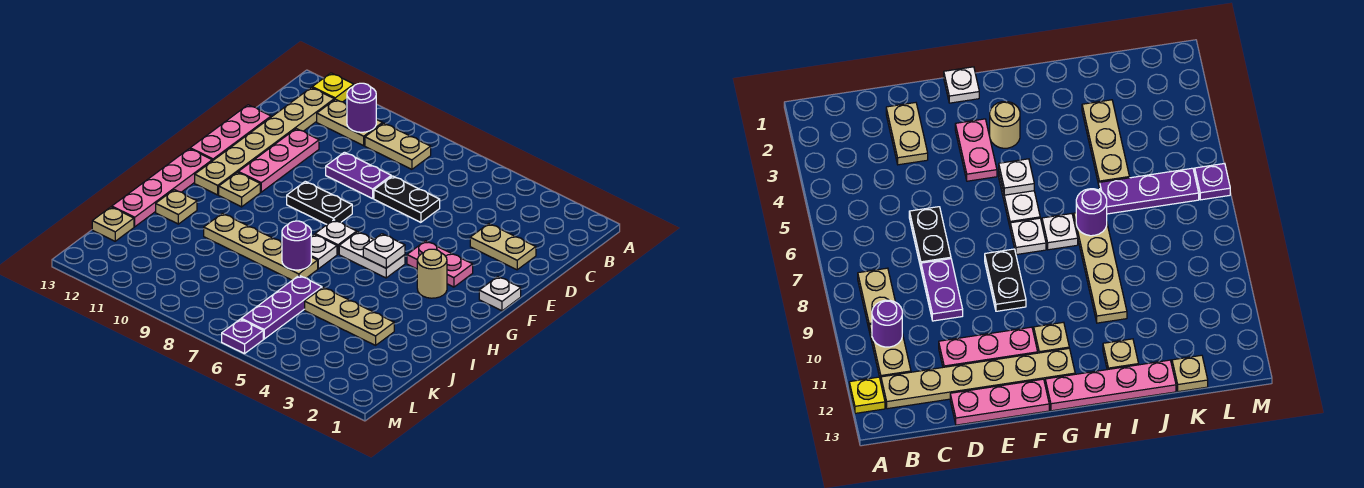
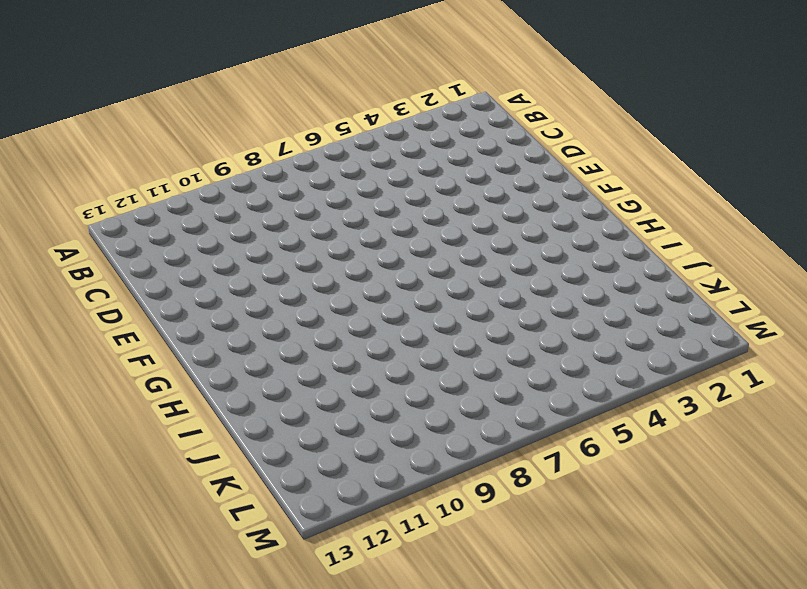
none -> yellow 1x1 plate [312,73,354,102]
none -> tan 1x2 plate [365,123,431,169]
none -> tan 1x2 plate [317,99,382,146]

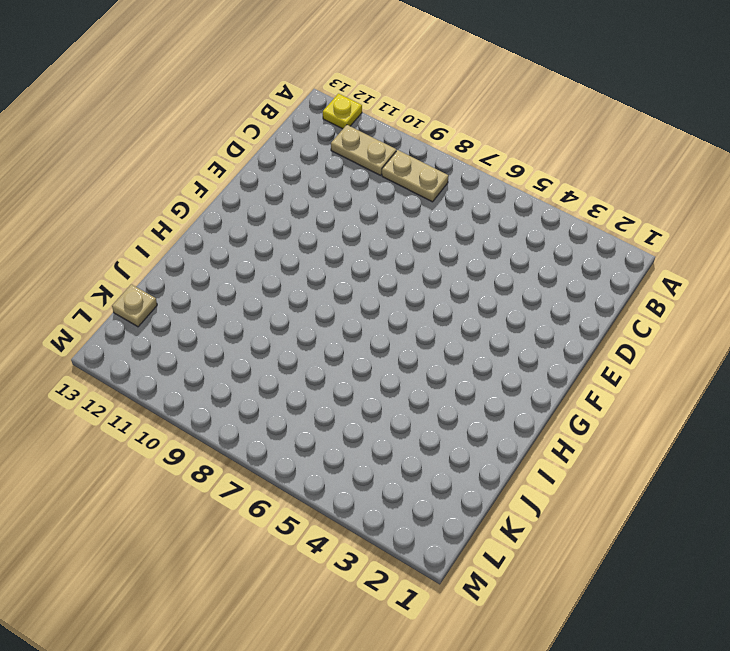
none -> tan 1x6 plate [195,88,334,195]
none -> tan 1x2 plate [470,224,536,270]
none -> black 1x2 plate [374,176,440,222]

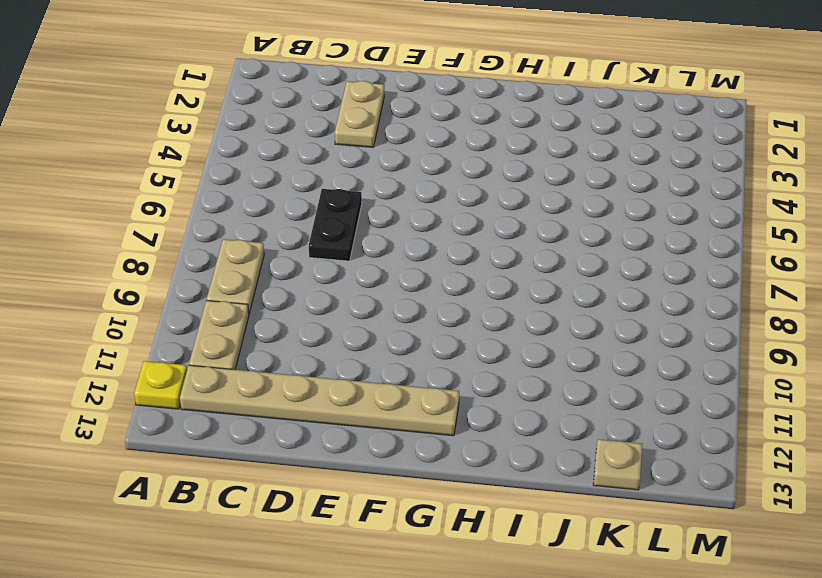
none -> purple 1x2 plate [326,152,391,199]
none -> pink 1x3 plate [238,129,319,192]
none -> pink 1x3 plate [190,105,271,161]

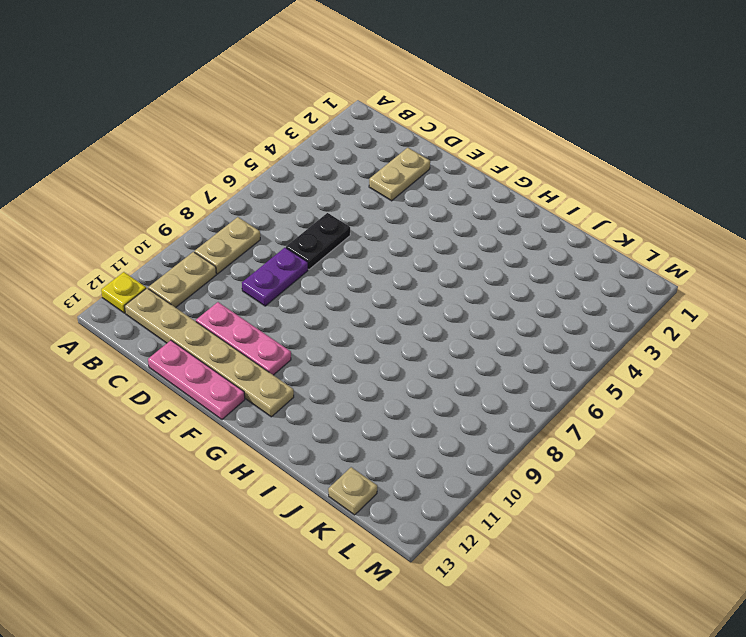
none -> white 1x1 plate [479,277,521,311]
none -> pink 1x2 plate [407,241,473,287]
none -> black 1x2 plate [287,181,352,224]

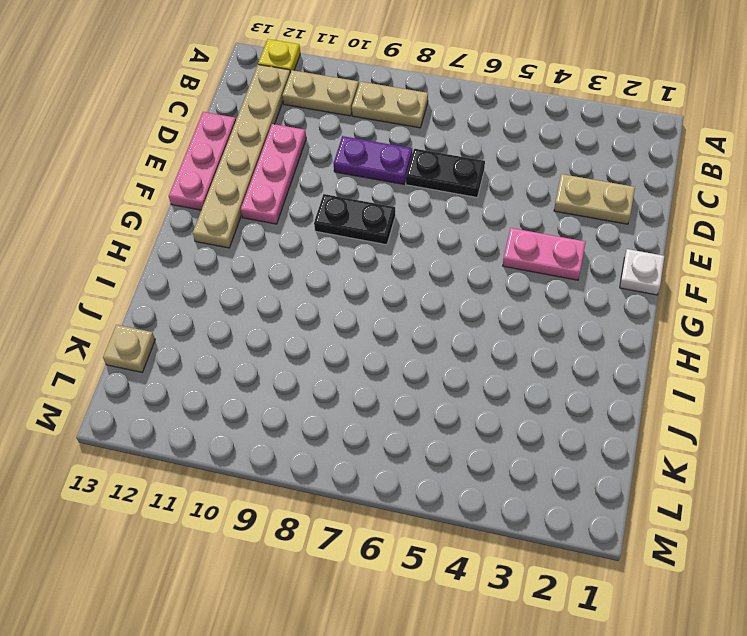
none -> tan 1x1 round brick [417,249,447,298]
none -> white 1x2 plate [339,232,405,278]
none -> white 1x1 plate [315,220,357,254]

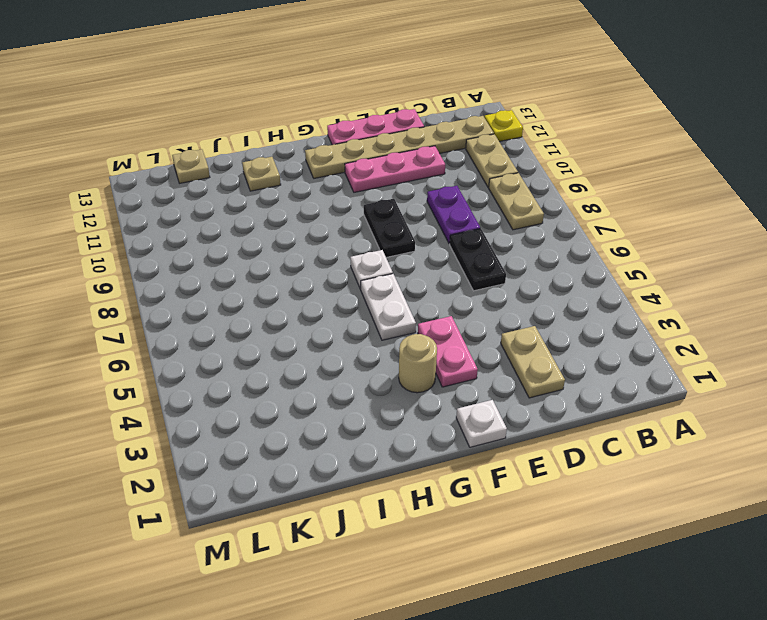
none -> tan 1x1 plate [219,172,260,207]
none -> pink 1x4 plate [112,149,212,227]
none -> white 1x1 plate [311,234,337,269]

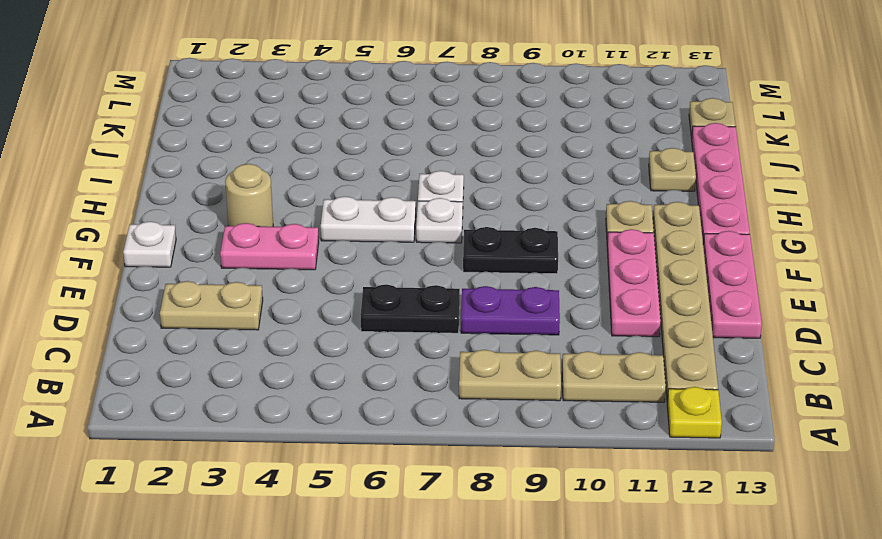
none -> tan 1x4 plate [204,213,318,280]
none -> tan 1x3 plate [305,287,394,345]
none -> purple 1x3 plate [241,275,322,339]

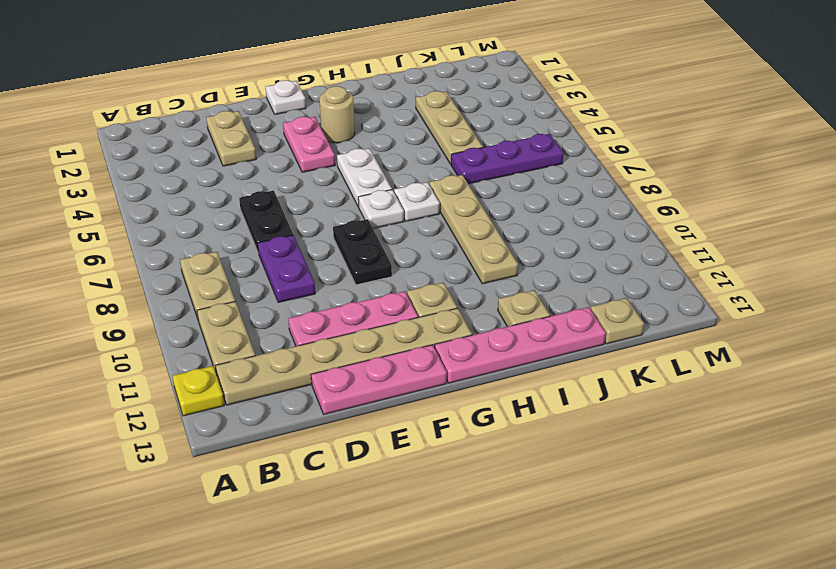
none -> purple 1x1 plate [222,319,263,354]
none -> purple 1x1 round brick [347,83,376,132]
none -> white 1x1 plate [363,234,405,268]

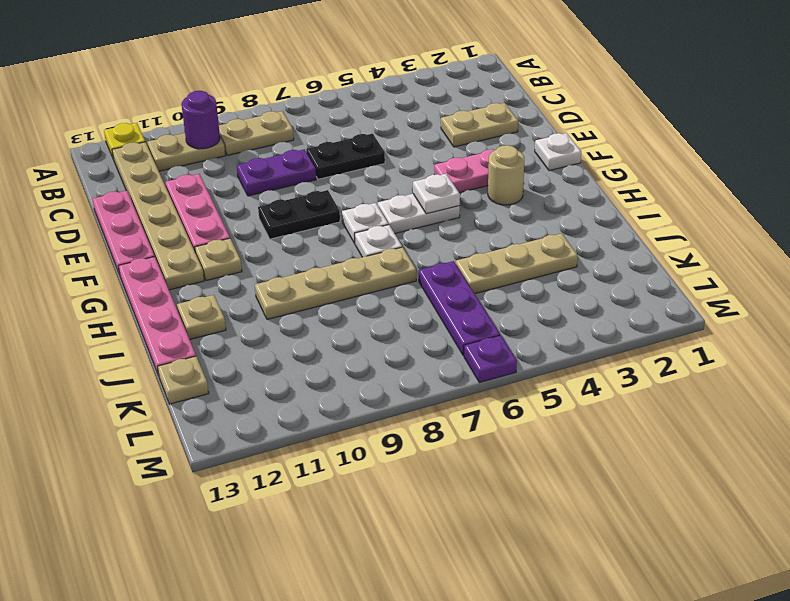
none -> purple 1x1 round brick [282,221,311,270]

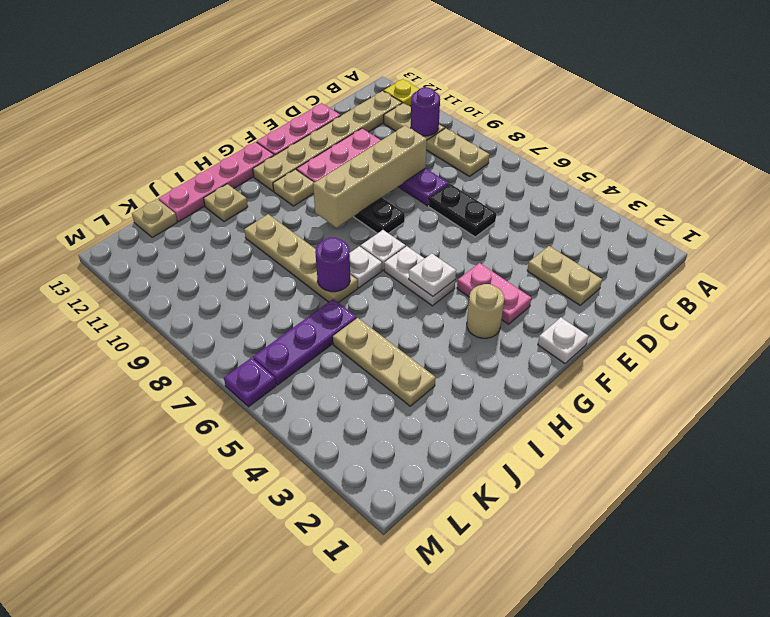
tan 1x4 brick [313,126,427,228] -> none

